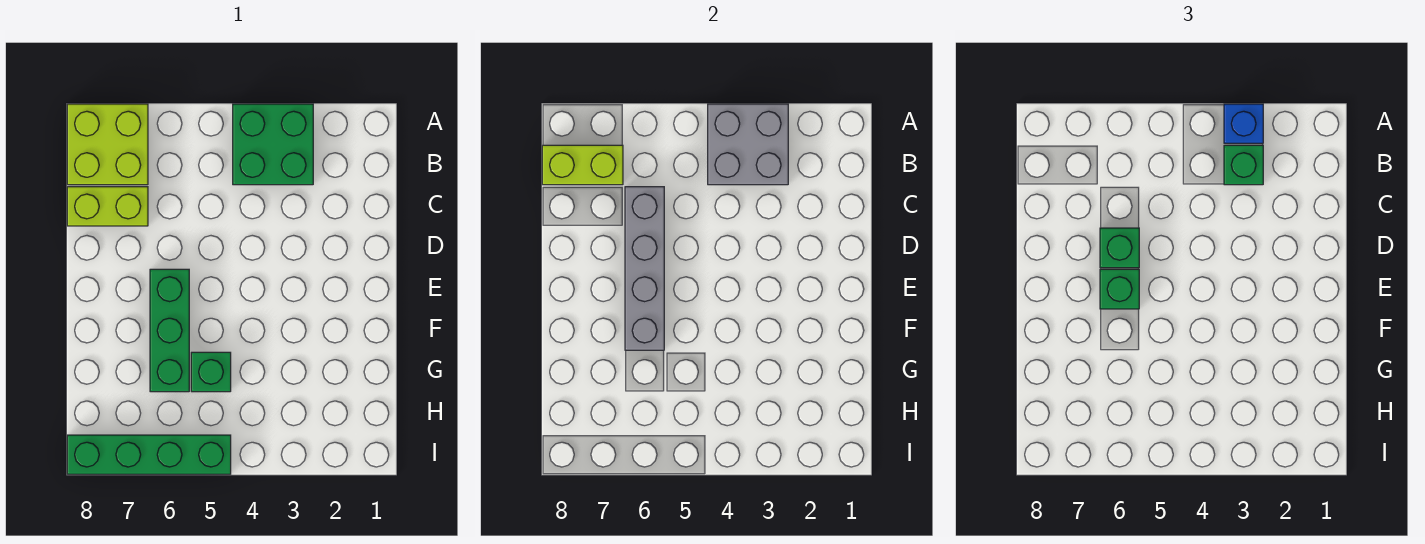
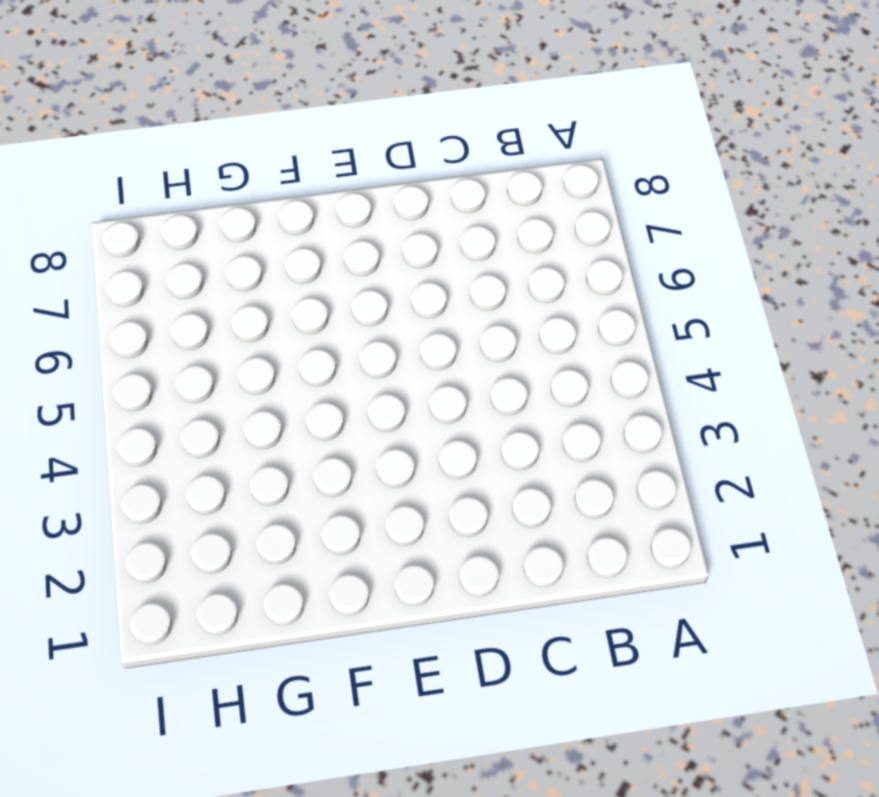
none -> green 2x2 brick [233,104,313,185]
none -> lime 2x2 brick [67,104,148,185]
none -> lime 1x2 brick [67,187,148,226]

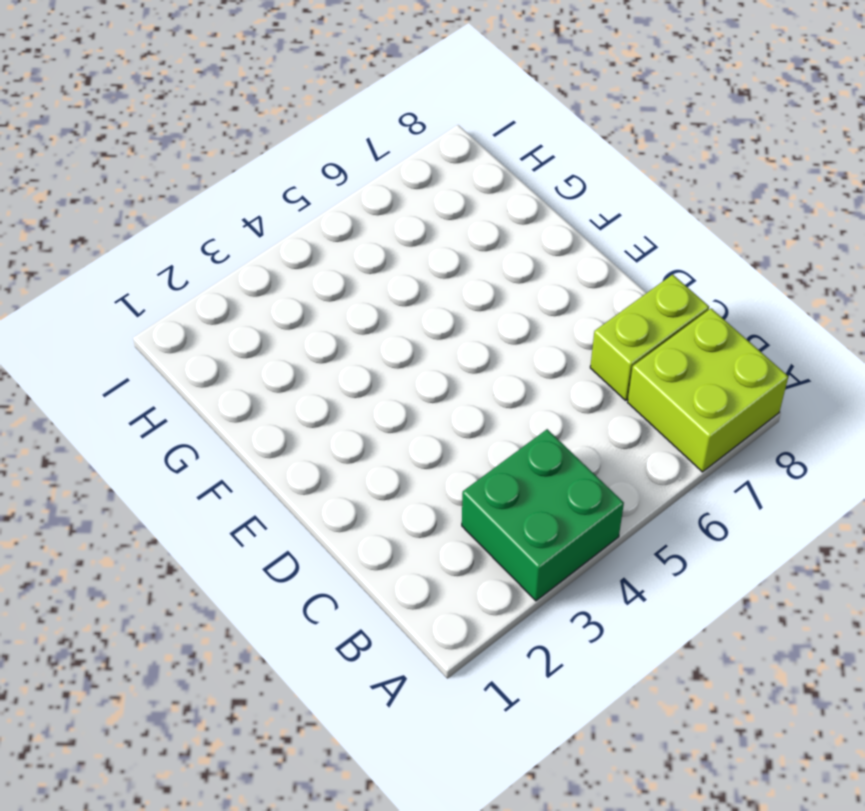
none -> green 1x3 brick [150,269,189,392]
none -> green 1x1 brick [191,352,231,392]
none -> green 1x4 brick [67,435,231,474]

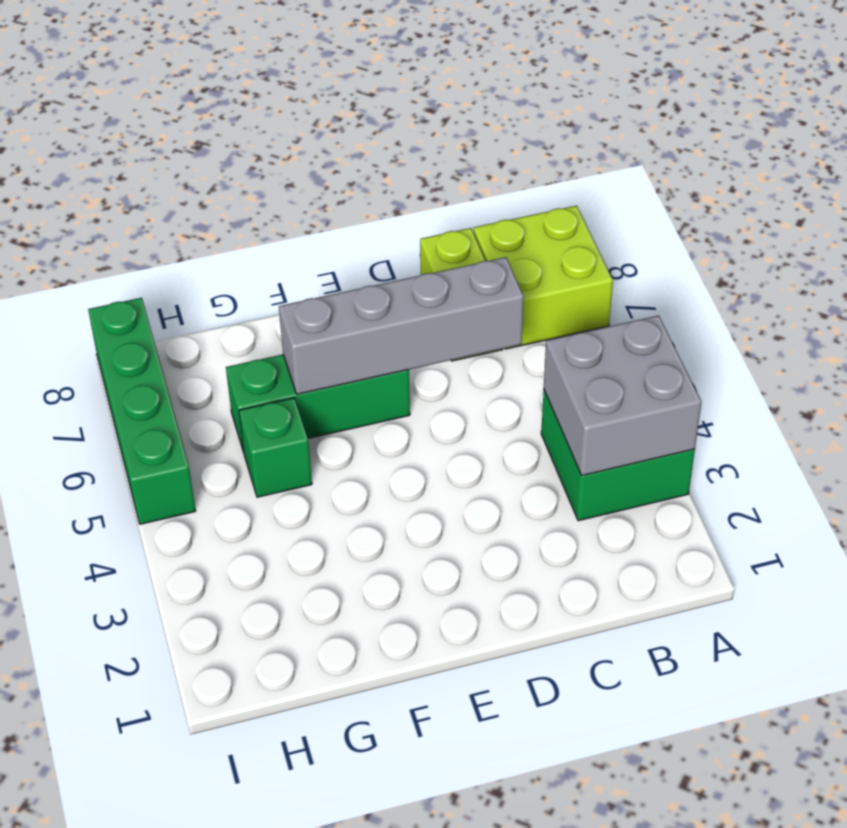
none -> lime 1x2 brick [542,145,623,185]
none -> blue 1x1 brick [1224,104,1263,143]
none -> green 1x1 brick [1224,145,1263,185]

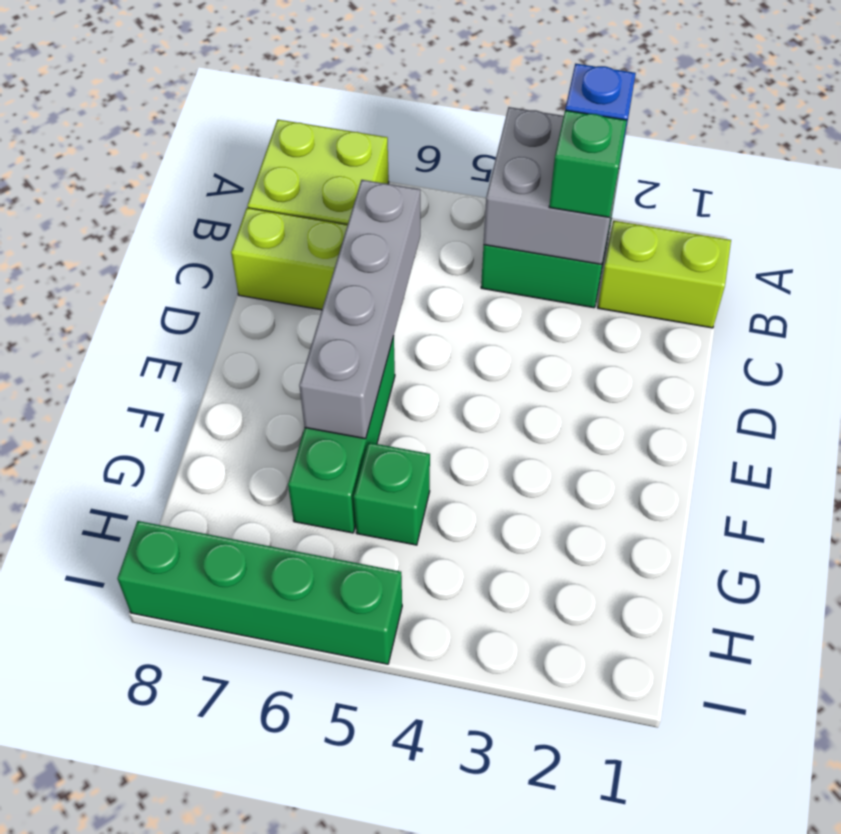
lime 1x2 brick [598,220,731,328] -> lime 1x2 brick moved to [542,145,623,185]
none -> green 1x1 brick [1100,228,1139,268]
none -> green 1x1 brick [1100,269,1139,309]

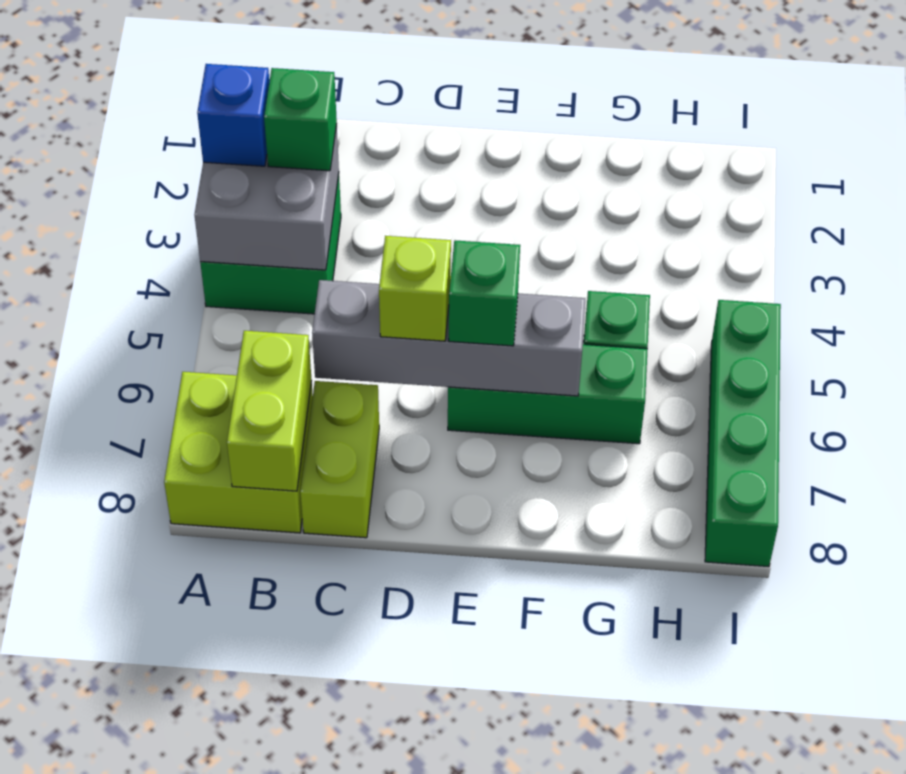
lime 1x1 brick [379,236,451,341] -> green 1x1 brick [1100,228,1139,268]

